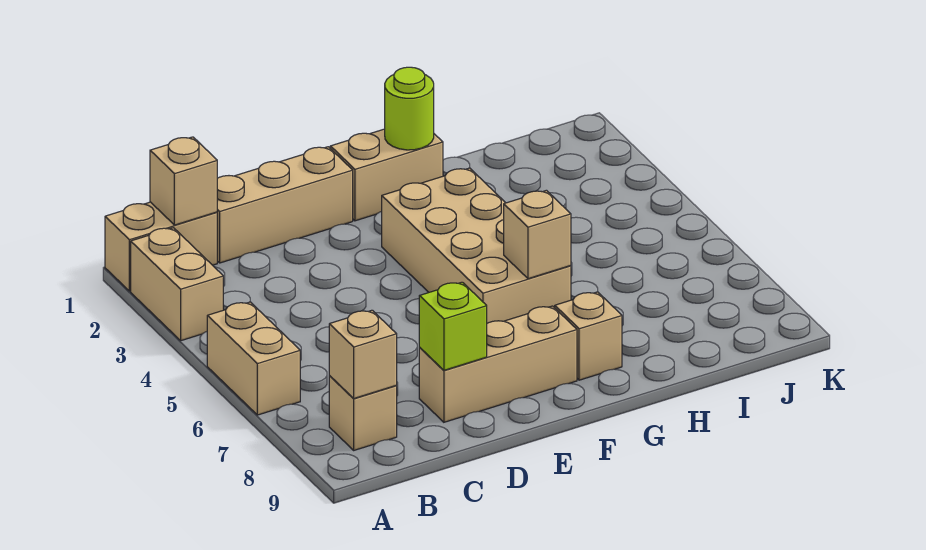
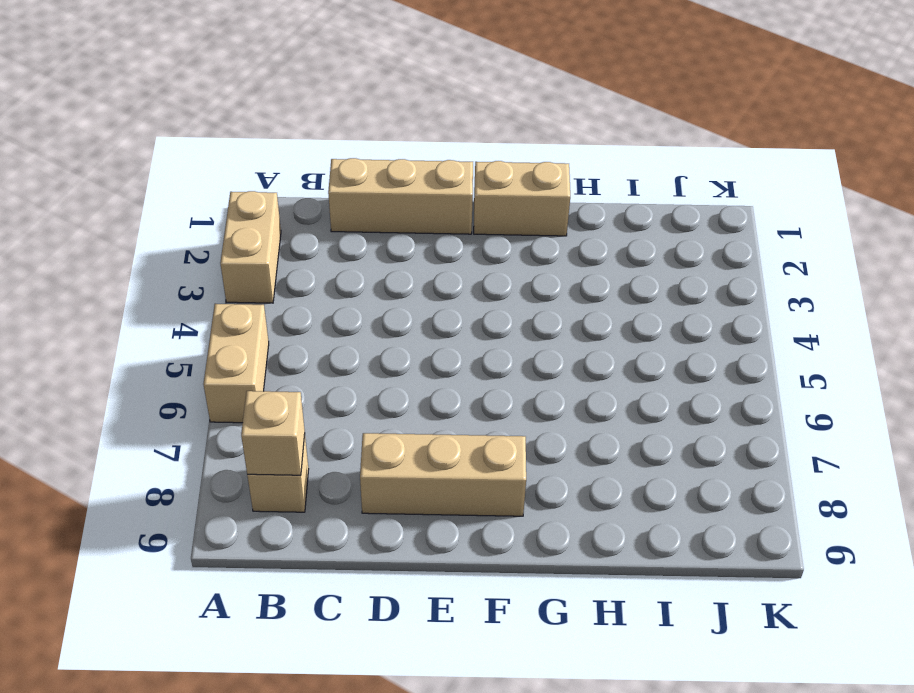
none -> tan 1x2 brick [105,202,217,291]
none -> tan 2x4 brick [382,168,571,323]
none -> tan 1x1 brick [555,292,622,380]

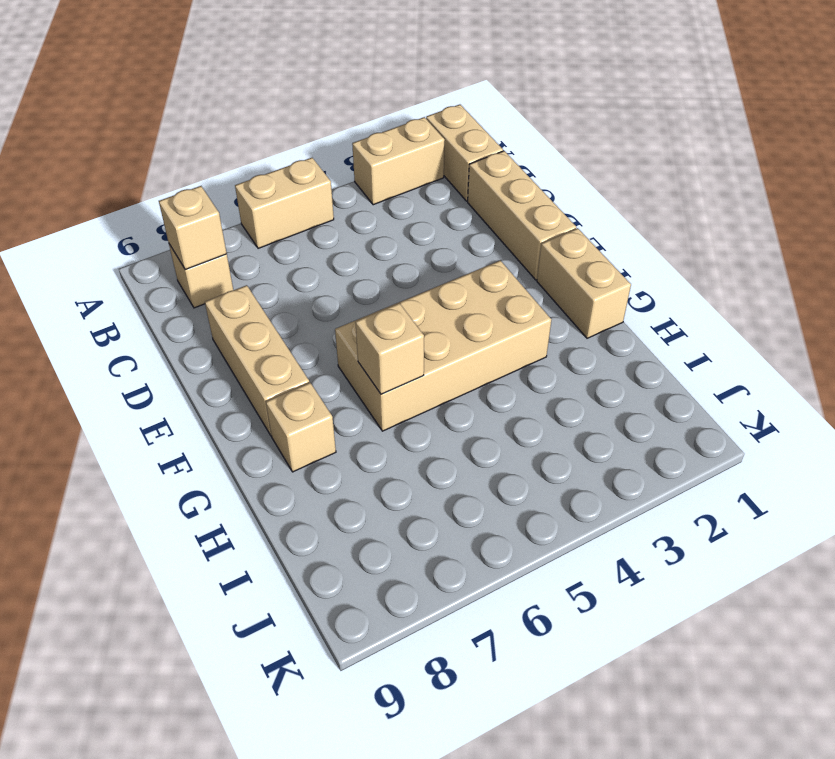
none -> tan 1x1 brick [150,137,217,225]
none -> lime 1x1 brick [419,282,487,370]
none -> lime 1x1 round brick [385,67,434,150]

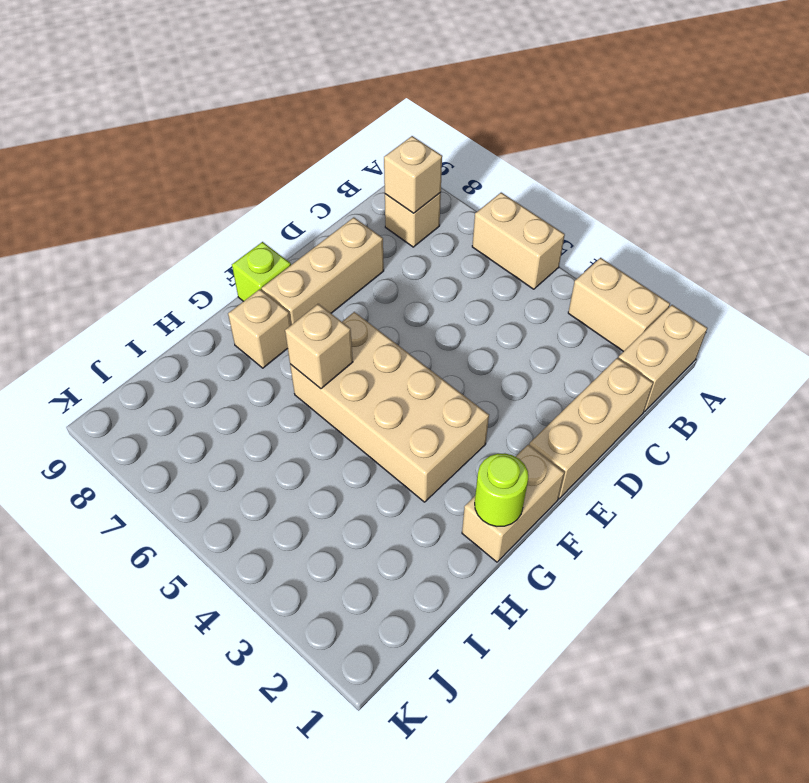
lime 1x1 brick [232,242,291,301] -> lime 1x1 brick moved to [419,282,487,370]
none -> tan 1x1 brick [150,137,217,225]

